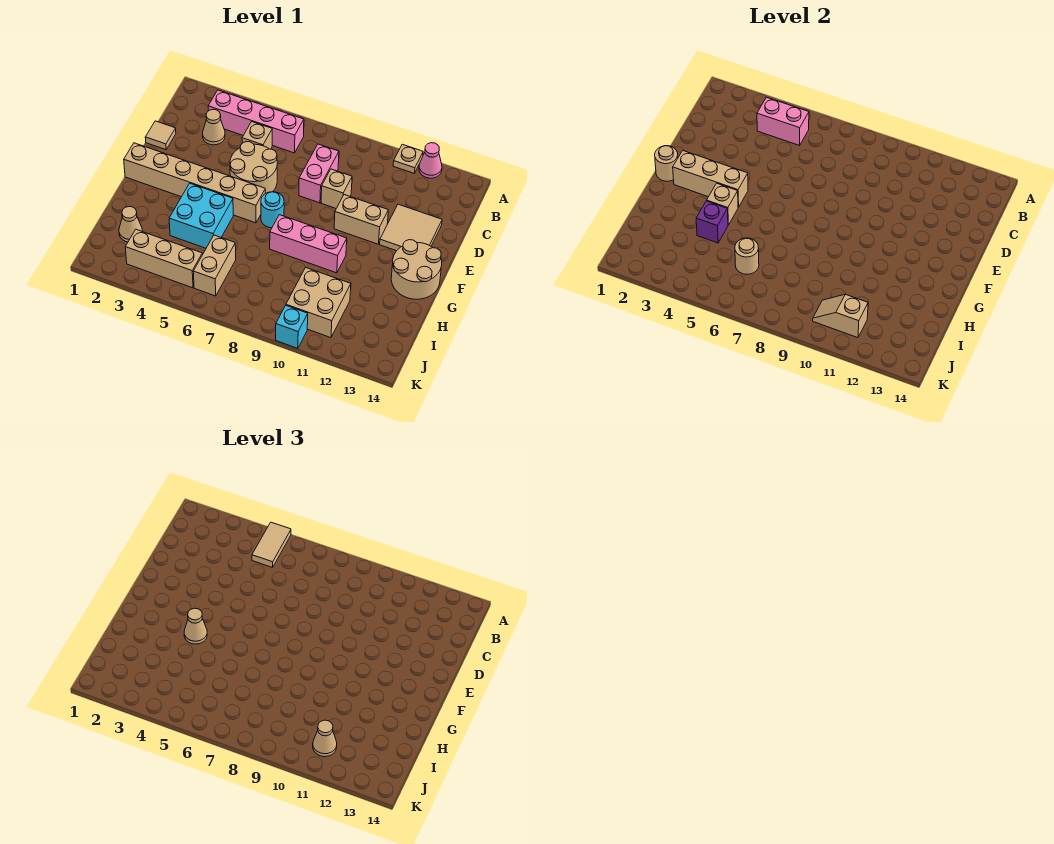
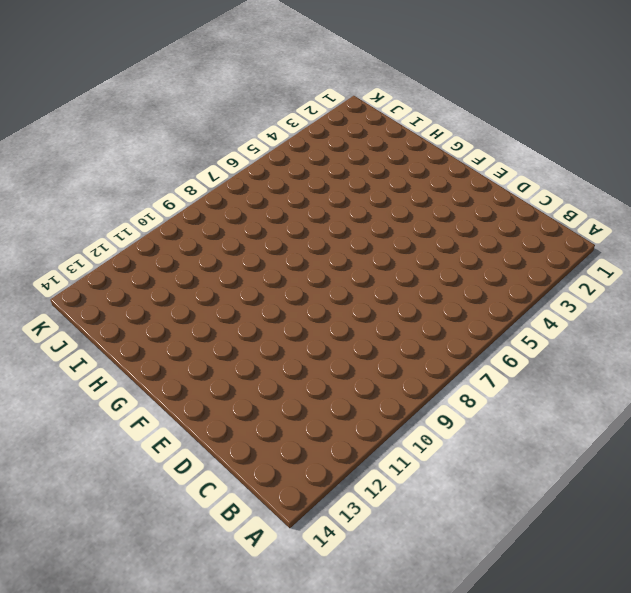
none -> tan 1x1 plate [393,144,423,173]
none -> pink 1x1 cone [419,143,442,178]
none -> pink 1x4 brick [208,90,304,153]
none -> tan 1x1 cone [203,109,225,145]

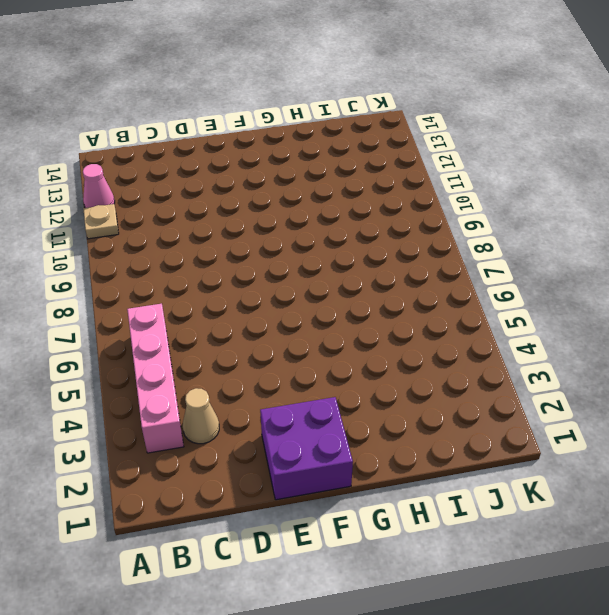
purple 2x2 brick [260,397,353,500] -> tan 1x6 brick [124,143,265,223]
none -> tan 1x1 brick [242,122,272,149]
none -> pink 1x2 brick [299,144,339,203]
none -> tan 1x1 tile [145,121,176,150]
none -> tan 2x2 round brick [230,142,277,194]

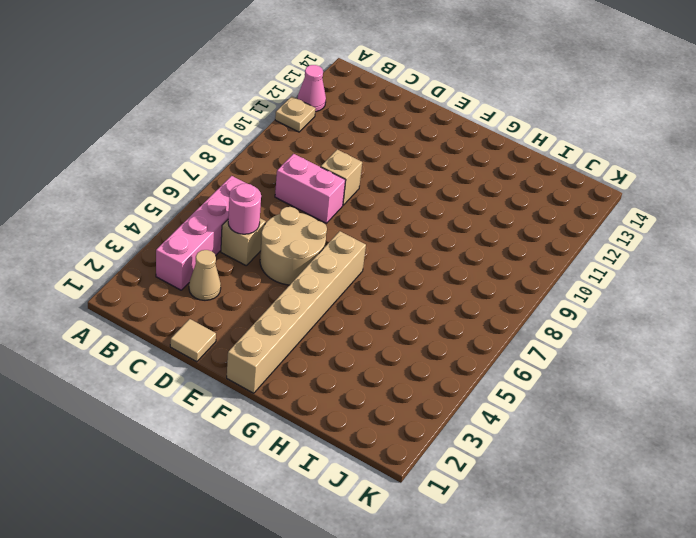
pink 1x1 round brick [228,183,261,234] -> none
none -> tan 2x2 tile [380,204,442,251]
none -> tan 1x2 brick [334,195,388,244]
none -> cyan 1x1 round brick [261,192,284,228]
none -> tan 2x2 round brick [391,240,442,299]

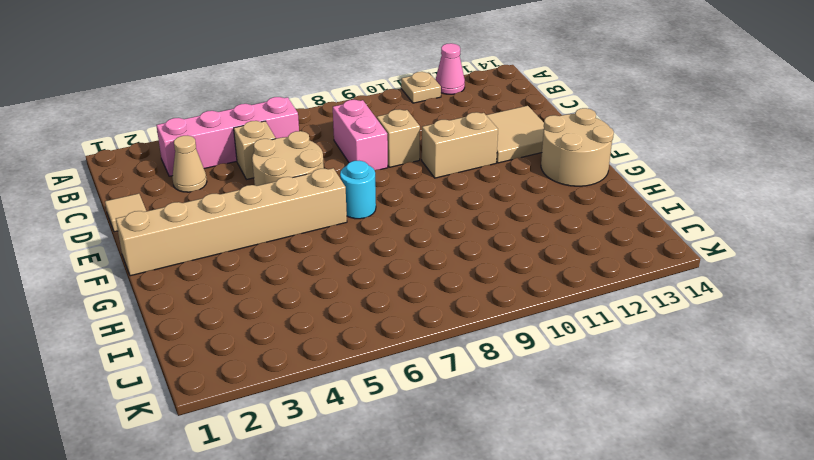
none -> cyan 2x2 brick [169,183,233,248]
none -> pink 1x3 brick [270,215,347,273]
none -> tan 1x1 cone [119,207,142,242]
none -> tan 1x2 brick [193,235,236,296]

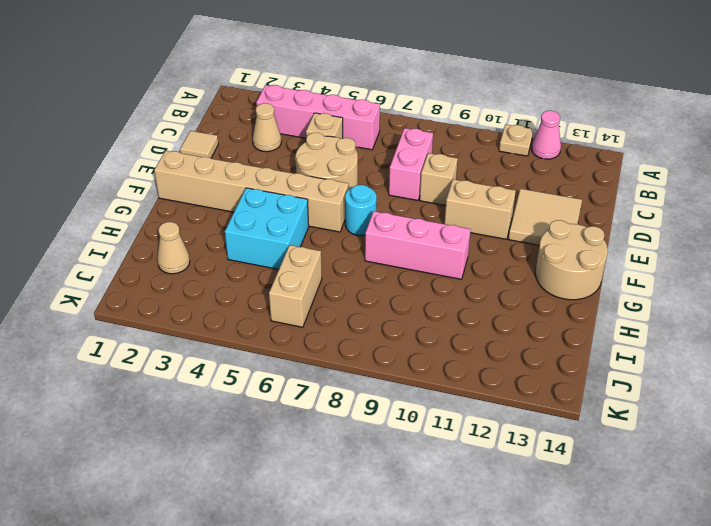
none -> tan 2x2 brick [286,268,351,338]
none -> tan 1x3 brick [125,230,202,288]
none -> cyan 1x1 brick [276,305,308,349]
none -> pink 1x2 brick [757,97,809,145]

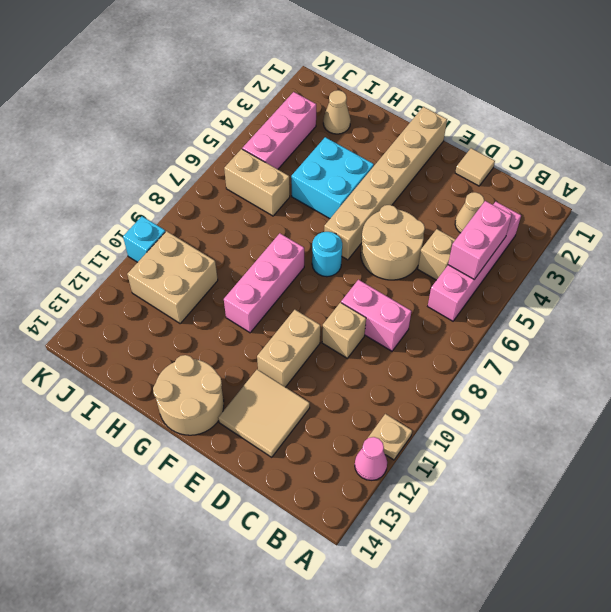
pink 1x3 brick [242,92,316,169] -> tan 1x3 brick [125,230,202,288]
none -> tan 1x1 round brick [655,146,678,181]
none -> tan 1x3 brick [673,151,748,207]
none -> tan 1x1 brick [707,183,738,225]
none -> purple 1x1 brick [696,201,728,243]

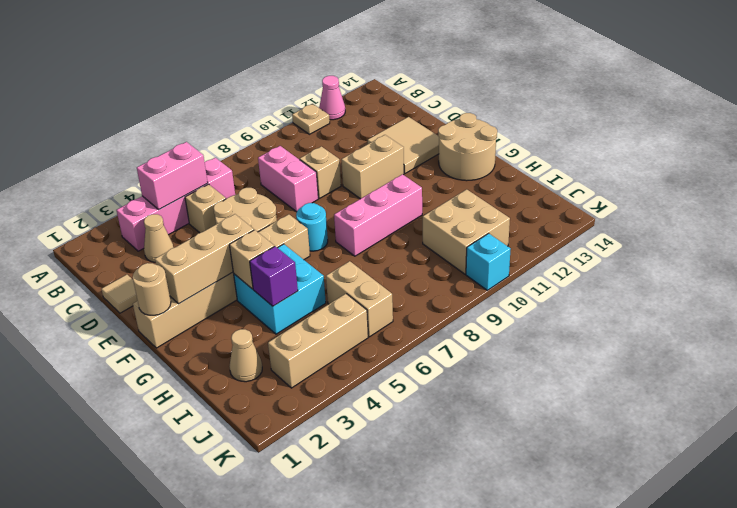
none -> tan 1x1 round brick [735,238,759,274]
none -> tan 1x2 slope [813,294,868,338]
none -> tan 1x2 tile [252,522,291,567]
none -> tan 1x1 cone [184,608,207,644]

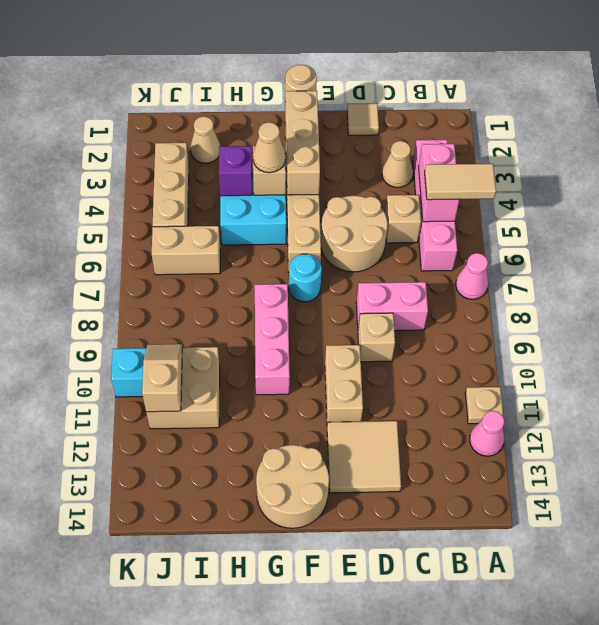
pink 1x1 cone [456,253,488,299] -> none
none -> tan 1x1 round brick [735,238,759,274]
none -> tan 1x1 cone [313,720,337,757]

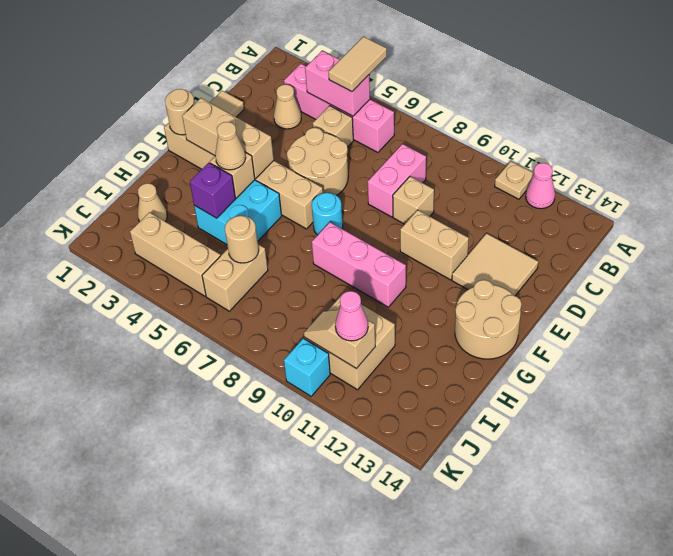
pink 1x1 cone [335,291,368,341] -> tan 1x1 cone [313,720,337,757]

